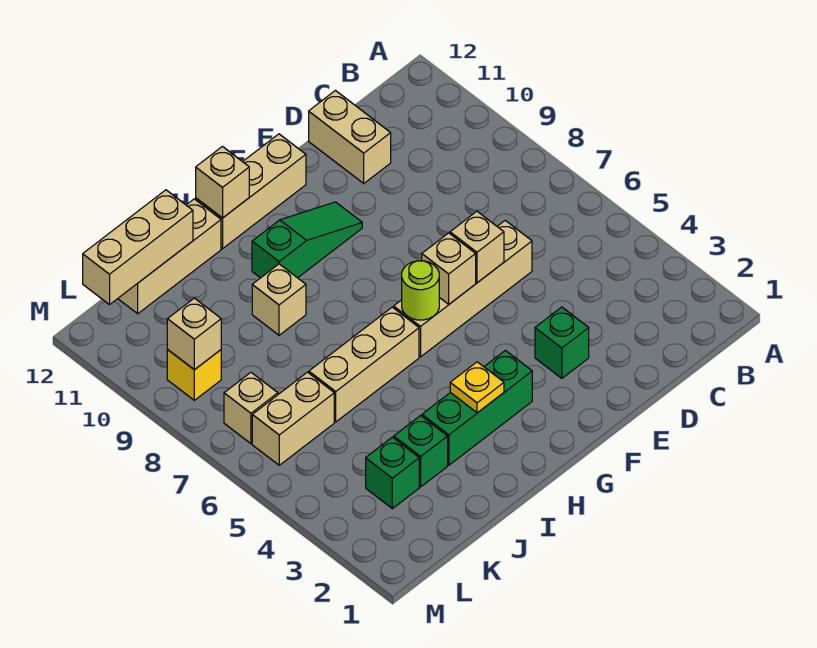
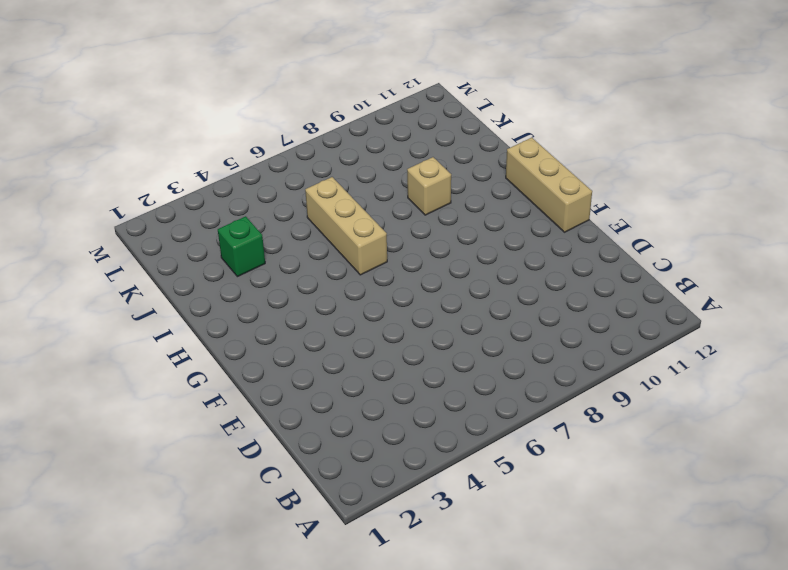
none -> tan 1x4 brick [394,221,532,357]
none -> tan 1x2 brick [309,91,391,183]
none -> green 1x1 brick [535,307,589,378]

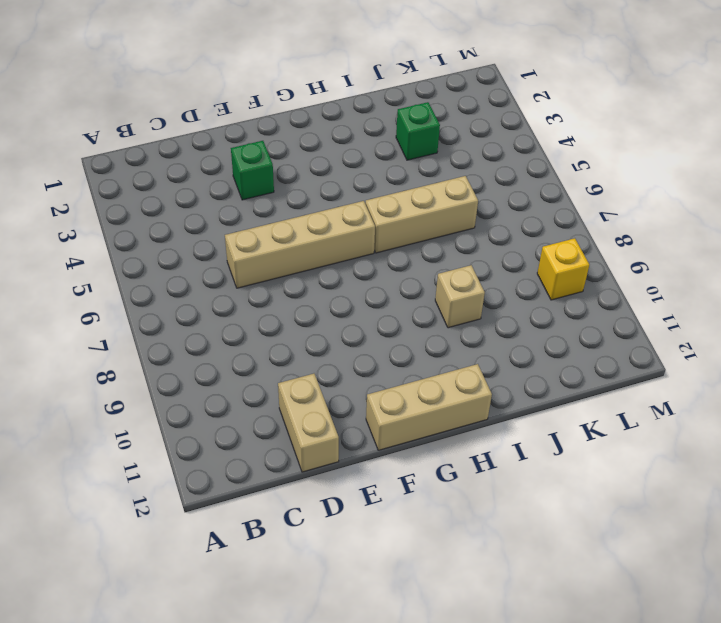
none -> green 1x3 slope [252,202,362,278]
none -> green 1x3 brick [422,350,532,465]
none -> tan 1x3 brick [118,199,221,314]

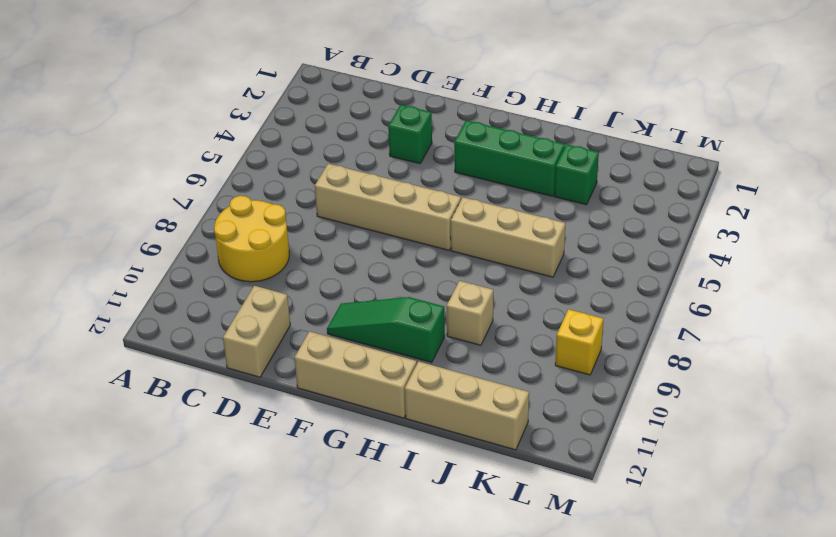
yellow 2x2 round brick [214,196,289,282] -> none
none -> green 1x1 brick [366,437,419,509]
none -> tan 1x2 brick [252,372,334,465]
none -> tan 1x1 brick [224,373,278,444]

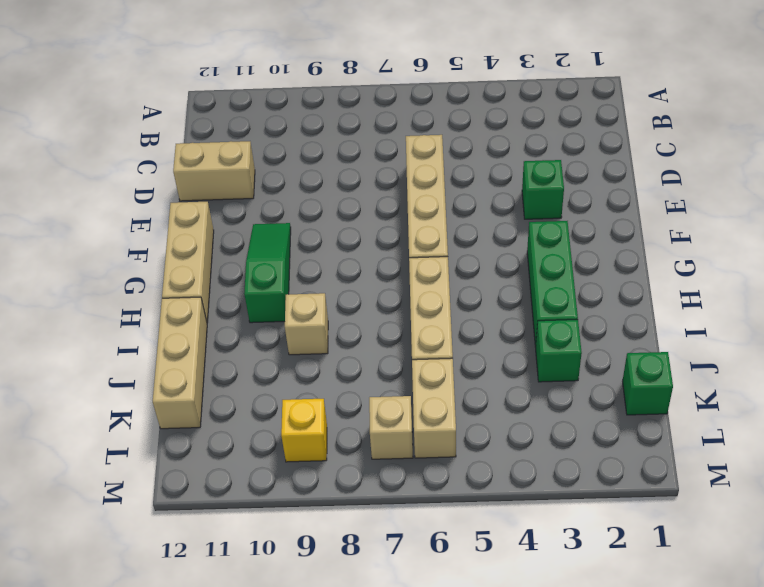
green 1x1 brick [623,352,673,415] -> green 1x1 brick moved to [366,437,419,509]
none -> tan 1x1 brick [450,212,504,283]
none -> tan 1x1 brick [422,233,476,304]
none -> lime 1x1 round brick [402,261,439,320]

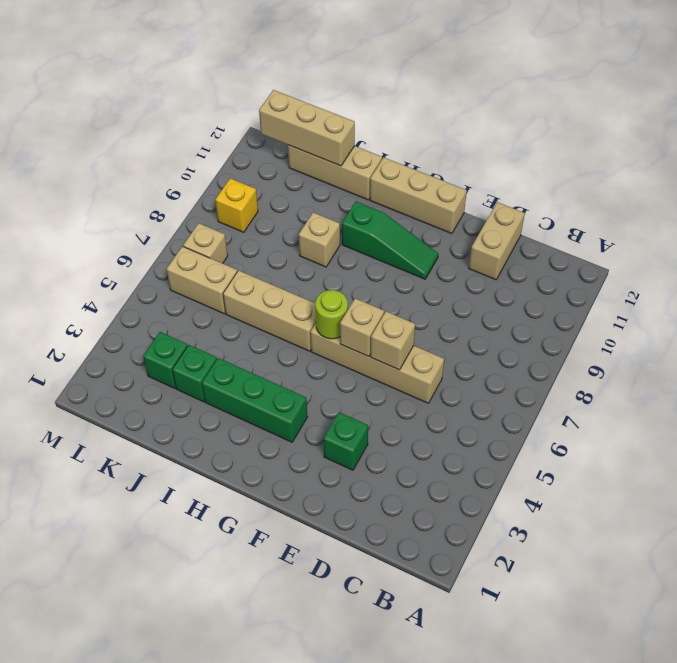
none -> yellow 1x1 plate [450,362,504,413]
none -> tan 1x1 brick [196,147,249,218]
none -> tan 1x1 brick [167,298,221,370]

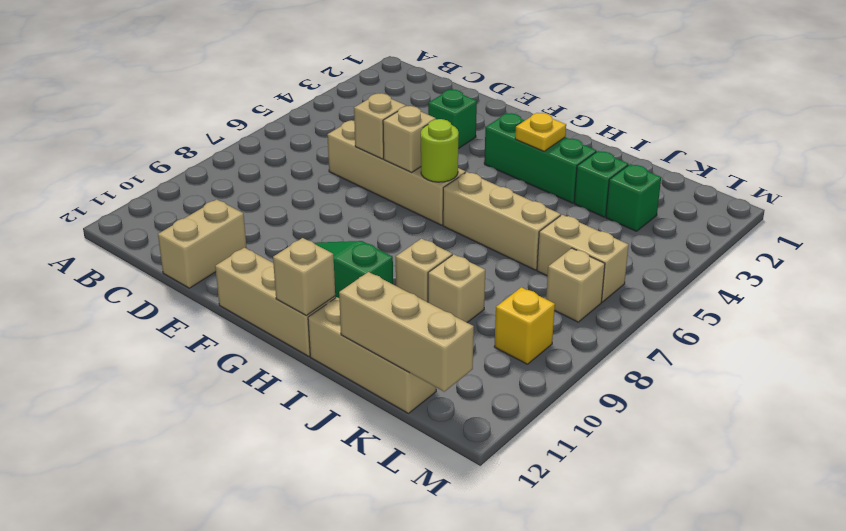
tan 1x1 brick [428,254,485,322] -> tan 1x1 brick moved to [167,298,221,370]

